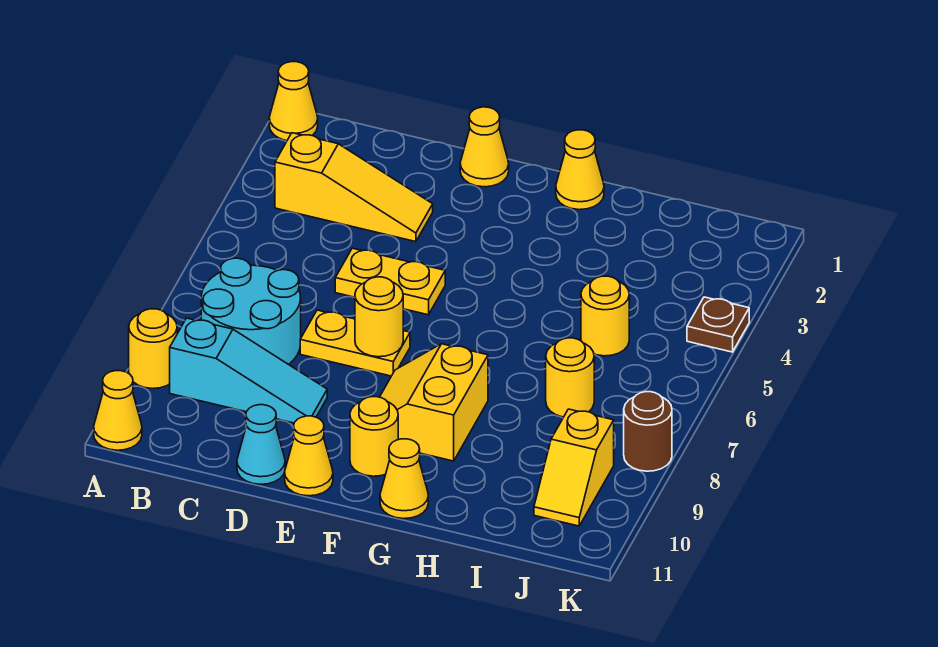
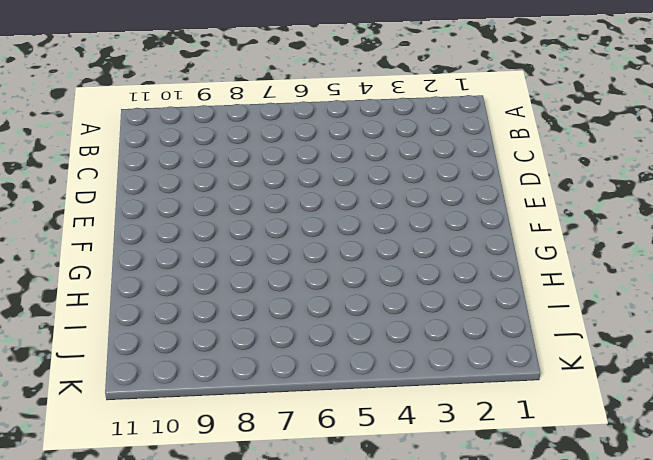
none -> yellow 1x1 cone [269,62,318,141]
none -> yellow 1x1 round brick [129,309,177,389]
none -> yellow 1x1 cone [94,371,142,450]

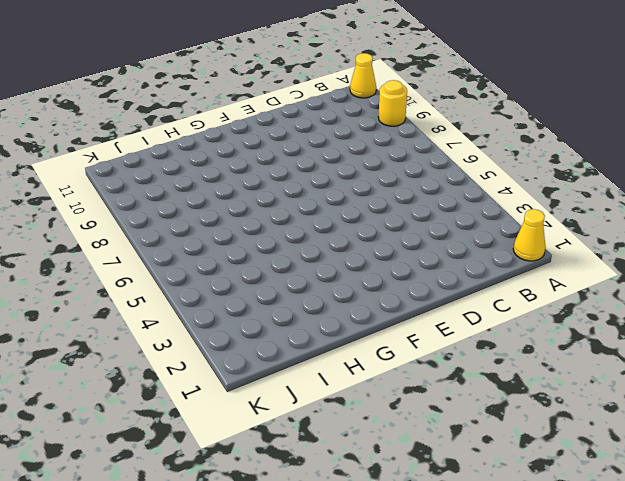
none -> yellow 1x3 slope [275,133,433,242]
none -> cyan 2x2 round brick [201,258,301,364]
none -> cyan 1x3 slope [170,318,327,423]

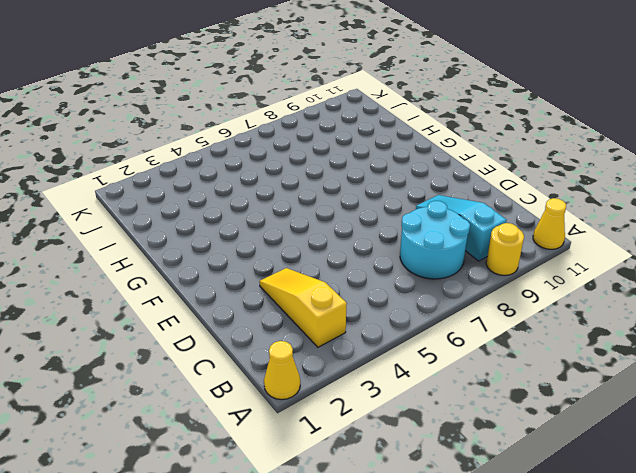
none -> yellow 1x2 plate [335,248,445,315]
none -> yellow 1x2 plate [300,310,410,376]
none -> cyan 1x1 cone [237,405,285,484]

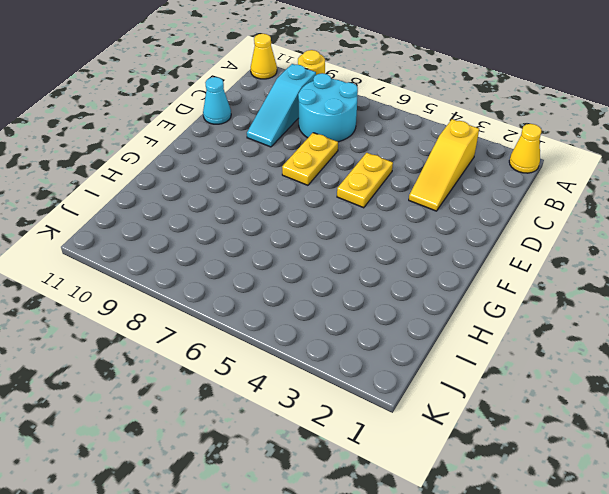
none -> yellow 1x1 cone [460,107,509,187]
none -> yellow 1x1 cone [285,416,333,496]
none -> yellow 2x2 slope [380,344,488,461]

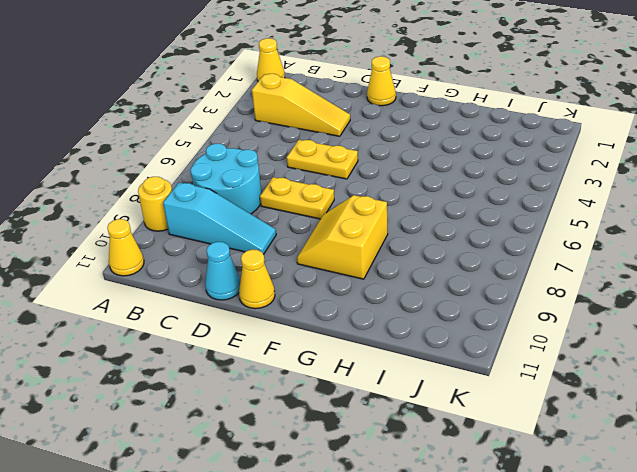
none -> yellow 1x1 round brick [350,397,398,476]
none -> yellow 1x1 cone [556,130,604,210]
none -> yellow 1x1 cone [380,439,428,519]

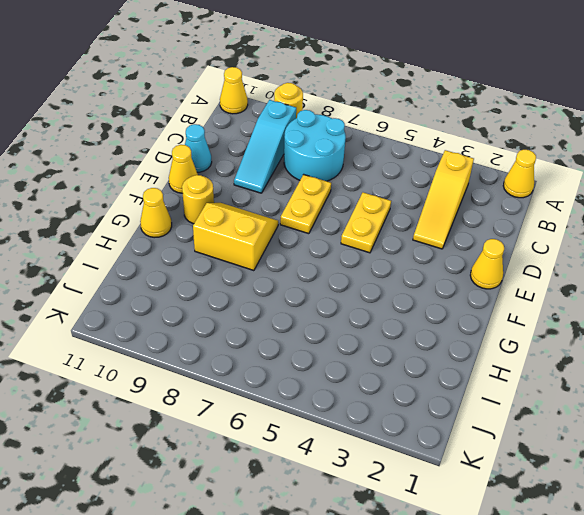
none -> yellow 1x1 cone [556,130,604,210]
none -> yellow 1x1 round brick [581,276,629,356]
none -> yellow 1x1 round brick [546,338,594,417]

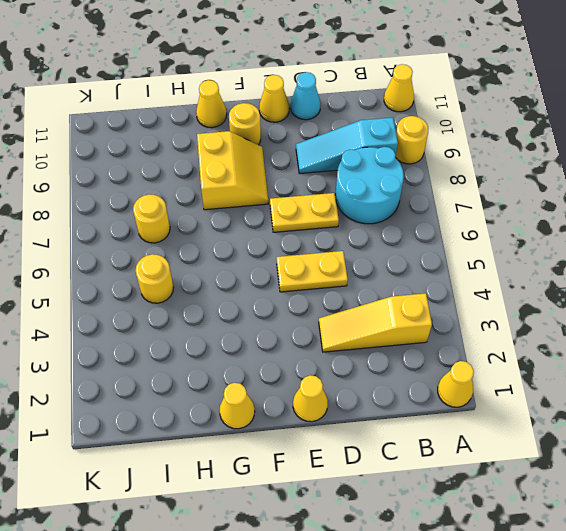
none -> yellow 1x2 slope [534,409,614,526]
none -> brown 1x1 plate [687,297,749,352]
none -> brown 1x1 round brick [624,392,672,471]

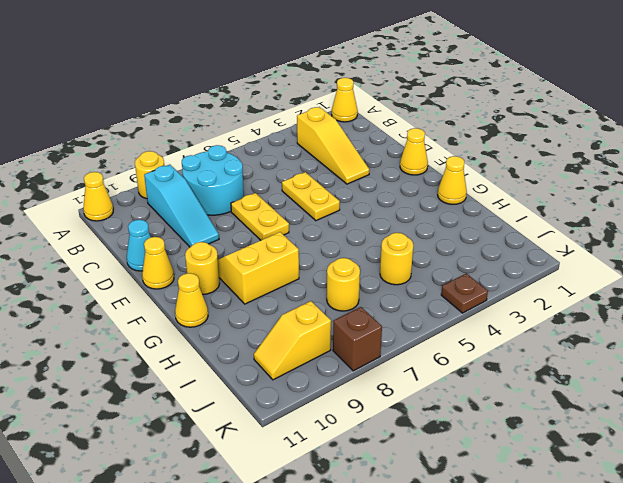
brown 1x1 brick [333,307,382,371] -> brown 1x1 round brick [624,392,672,471]
none -> yellow 1x1 round brick [355,277,403,357]

